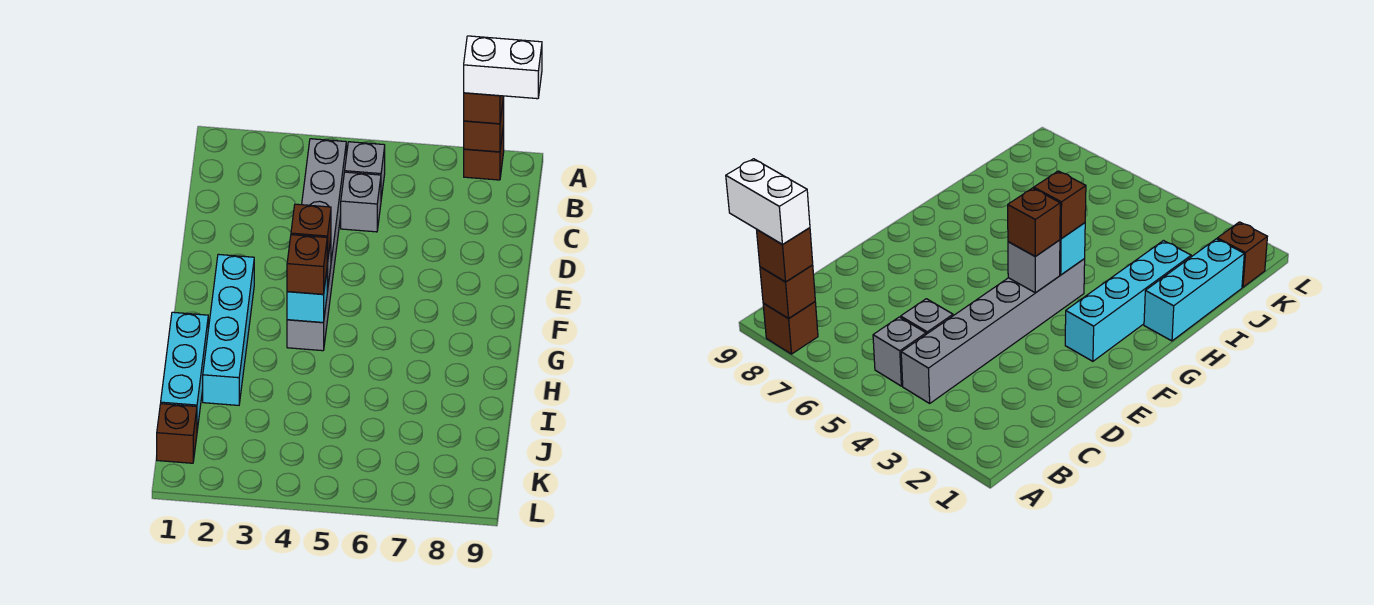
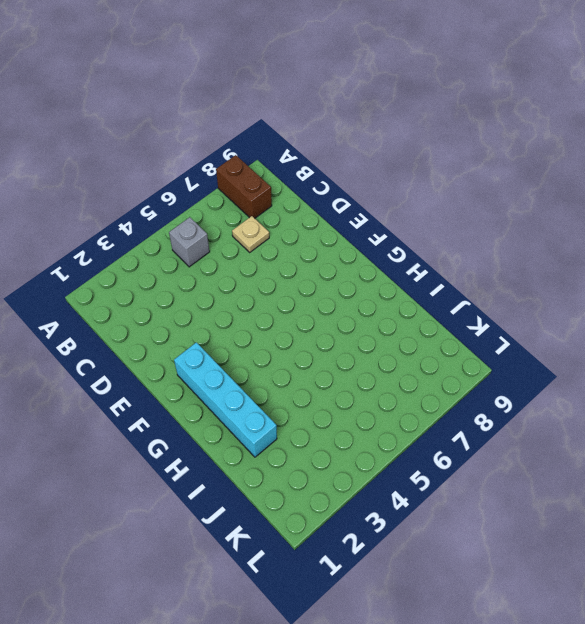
brown 1x2 brick [216,155,272,218] -> brown 1x1 brick [464,125,504,180]
tan 1x1 plate [232,216,269,252] -> none
none -> grey 1x6 brick [287,139,346,351]
none -> grey 1x1 brick [341,172,381,232]
none -> cyan 1x3 brick [161,312,208,430]

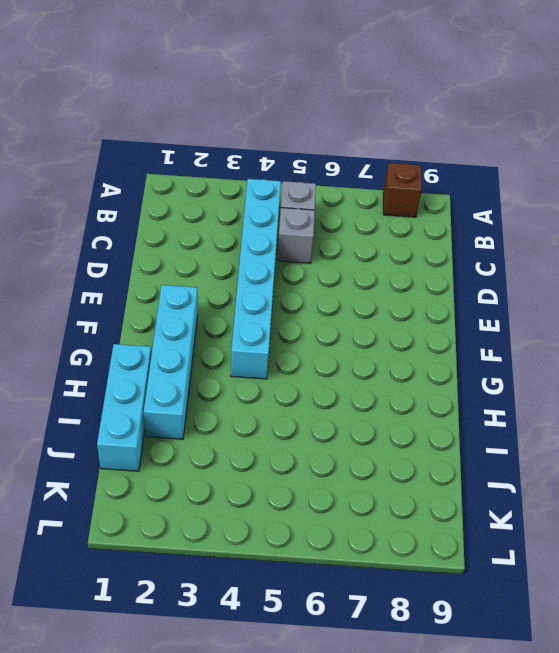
cyan 1x6 brick [231,179,281,379] -> grey 1x6 brick [287,139,346,351]
none -> brown 1x1 brick [157,404,197,463]
none -> brown 1x1 brick [464,97,504,152]
none -> grey 1x1 brick [1008,240,1060,293]

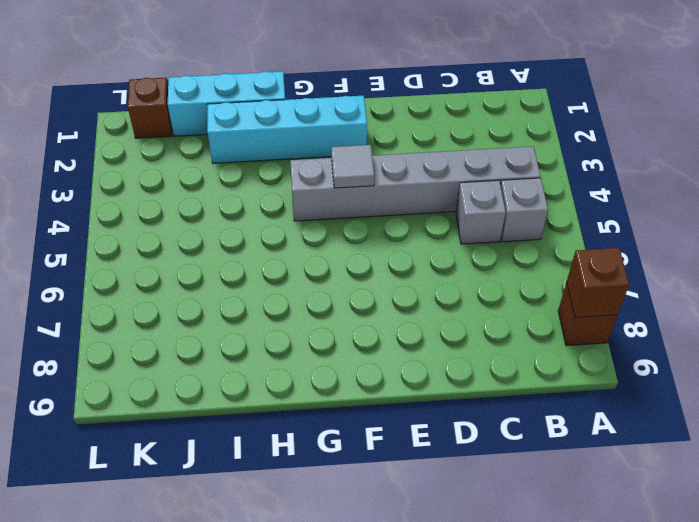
grey 1x1 tile [331,145,374,188] -> grey 1x1 brick [1008,240,1060,293]
none -> cyan 1x1 brick [287,272,327,323]
none -> brown 1x1 brick [464,93,504,124]
none -> brown 1x1 brick [291,204,331,264]

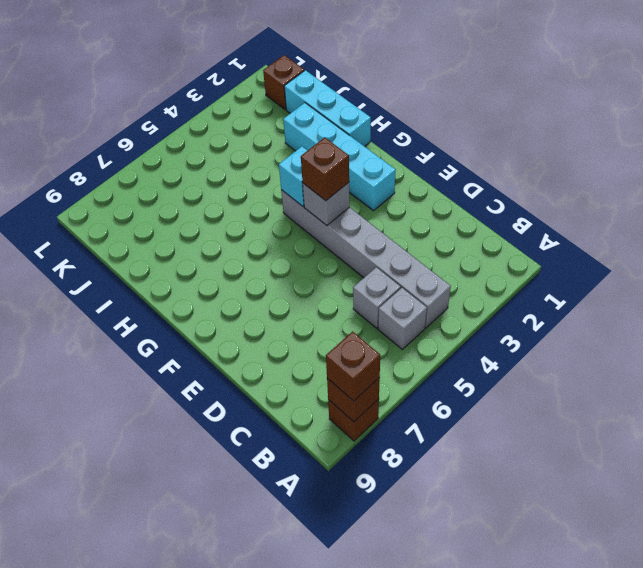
none -> brown 1x1 brick [287,235,327,294]
none -> white 1x2 brick [464,36,542,99]

